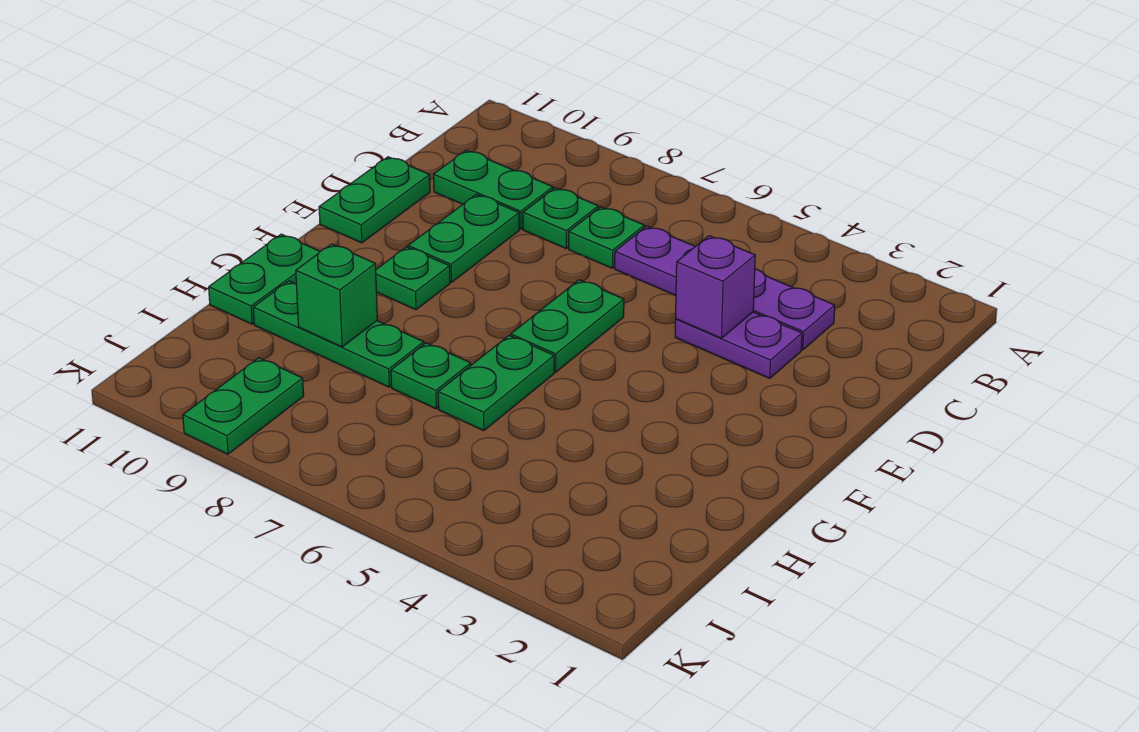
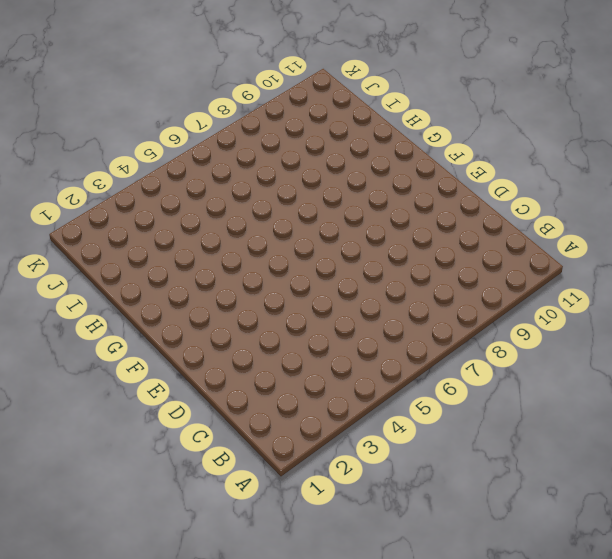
none -> purple 1x4 plate [615,226,835,350]
none -> green 1x1 plate [569,207,645,268]
none -> green 1x1 plate [523,188,598,248]

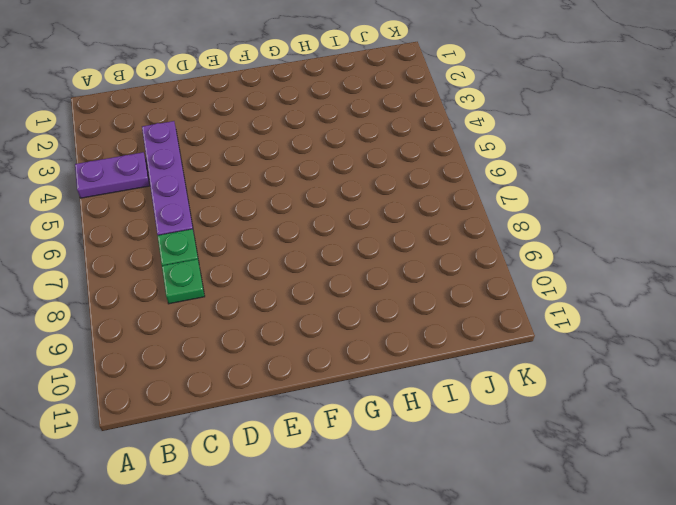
purple 1x2 plate [75,152,150,198] -> purple 1x2 plate turned to [675,312,802,378]
none -> green 1x2 plate [434,150,553,229]
none -> green 1x2 plate [408,194,519,282]
none -> green 1x2 plate [319,157,430,243]

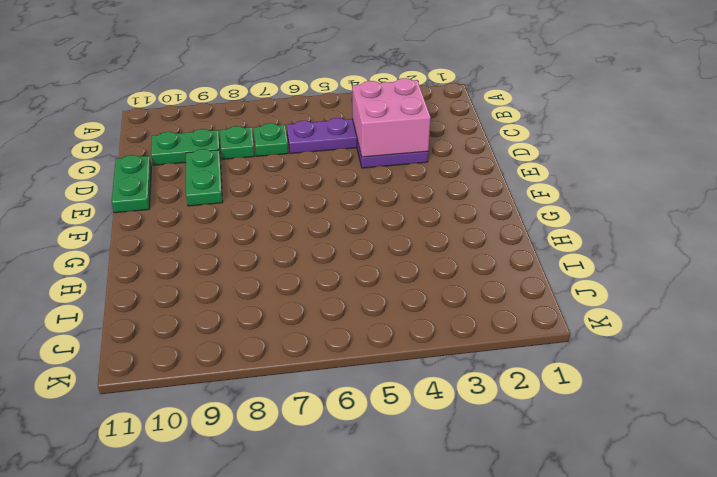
pink 2x2 brick [352,78,431,157] -> purple 1x1 brick [676,236,755,338]
none -> green 1x2 plate [511,280,624,372]
none -> green 1x1 plate [376,247,450,310]
none -> green 1x2 plate [438,335,554,431]

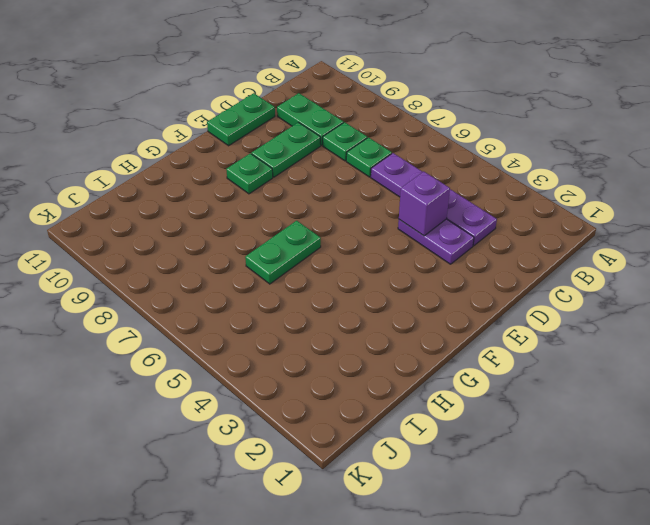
none -> green 1x2 plate [511,280,624,372]
none -> green 1x2 plate [209,234,320,324]
none -> green 1x1 plate [391,343,471,409]

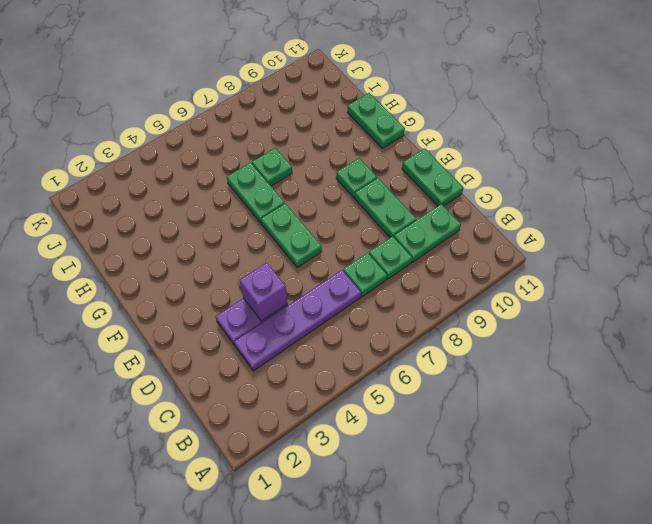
none -> green 1x3 plate [253,281,424,387]
none -> green 1x2 plate [183,358,304,454]
none -> green 1x1 brick [296,244,377,347]

